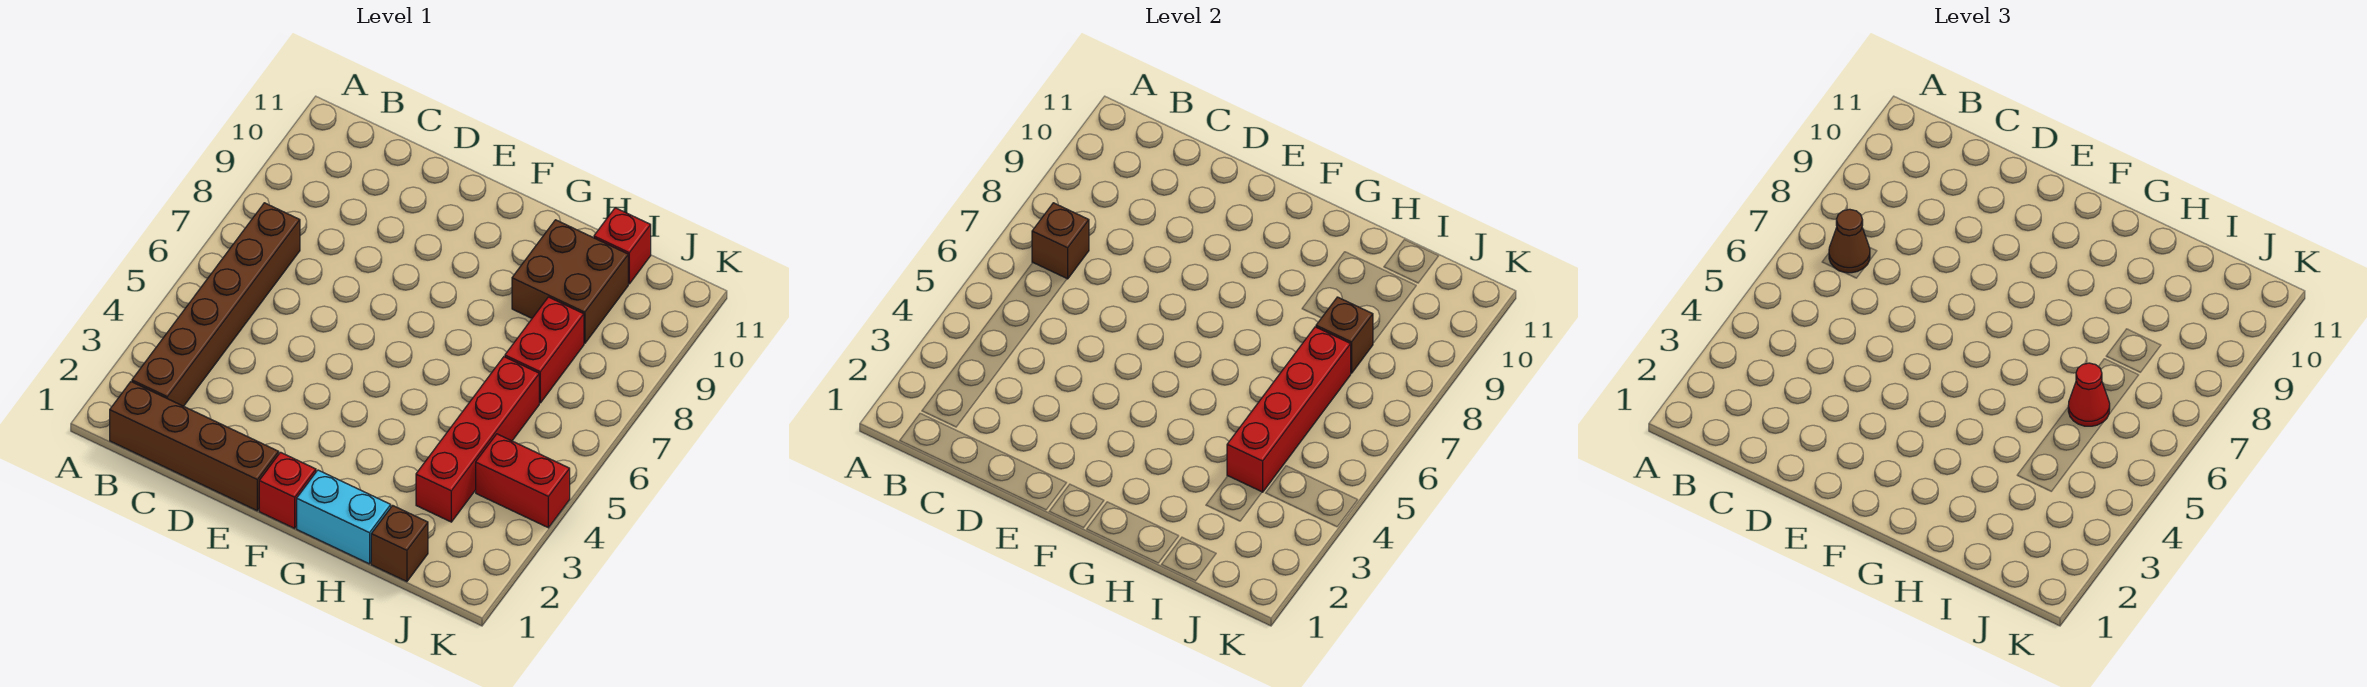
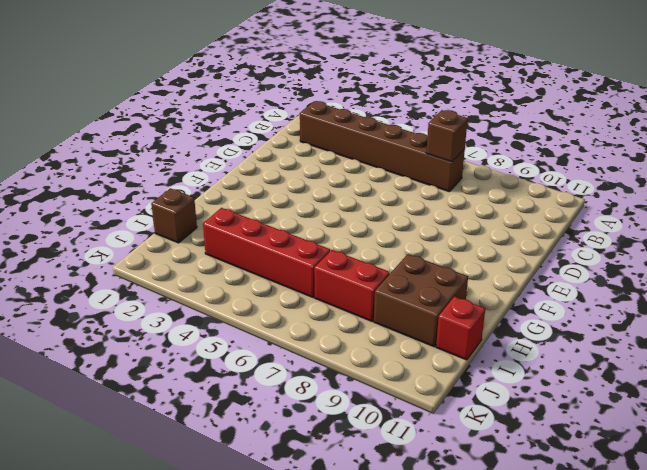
none -> brown 1x4 brick [110,382,279,511]
none -> red 1x1 brick [259,452,316,528]
none -> cyan 1x2 brick [297,470,391,564]

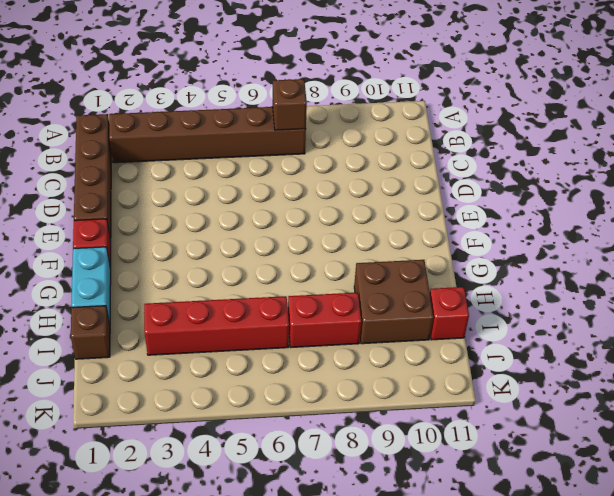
none -> red 1x2 brick [476,434,570,528]
none -> red 1x4 brick [1227,327,1351,492]
none -> brown 1x1 brick [1316,297,1373,373]

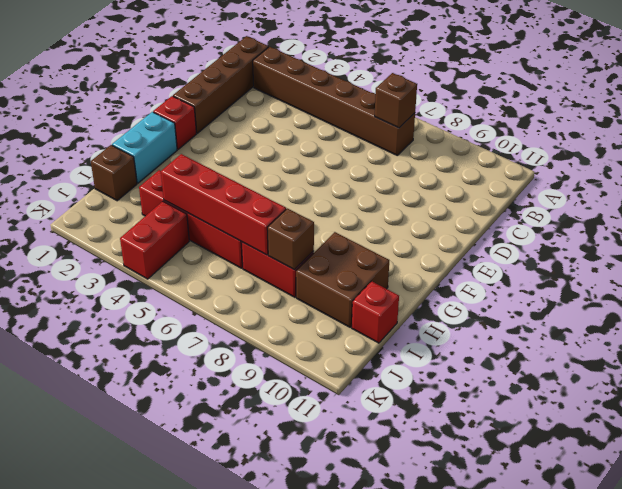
none -> brown 1x1 cone [1829,209,1870,273]
none -> red 1x1 cone [2068,363,2110,426]

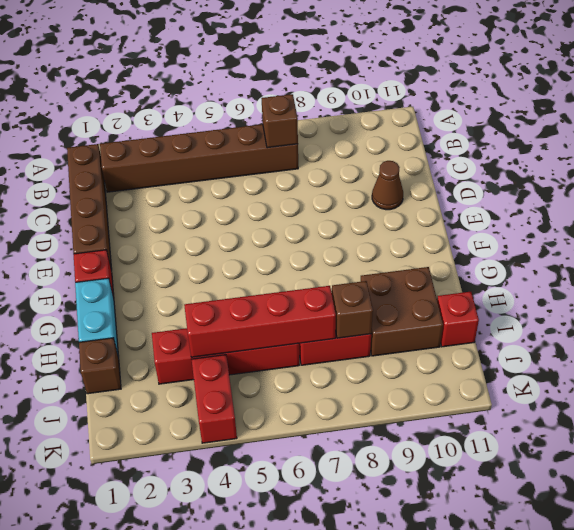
brown 1x1 cone [372,161,403,210] -> brown 1x1 cone moved to [1829,209,1870,273]
none -> red 1x1 cone [2068,363,2110,426]

